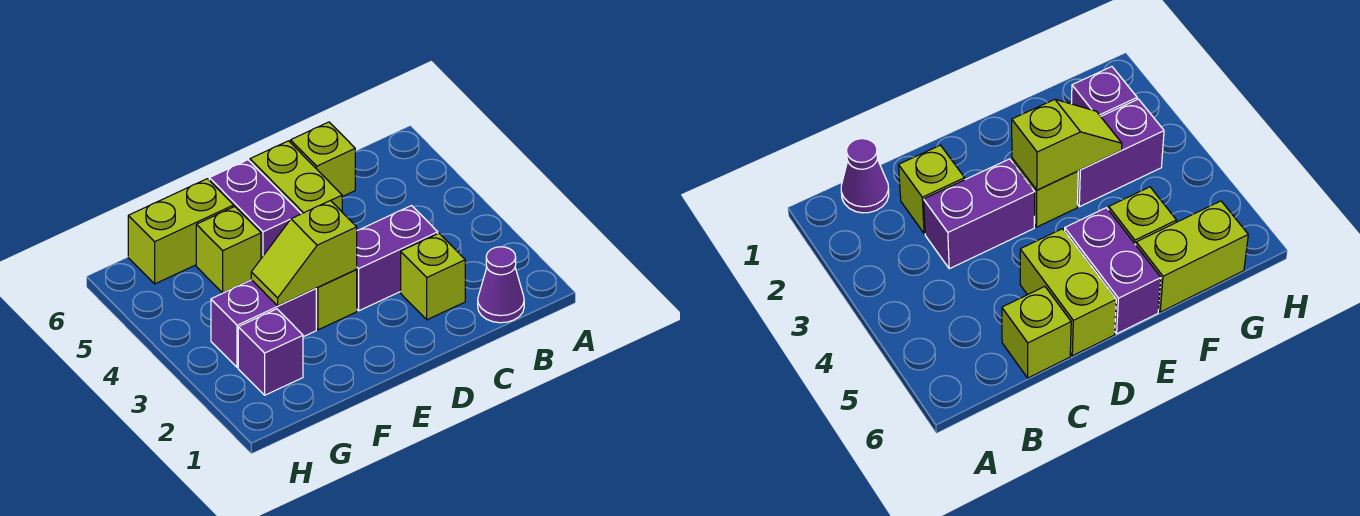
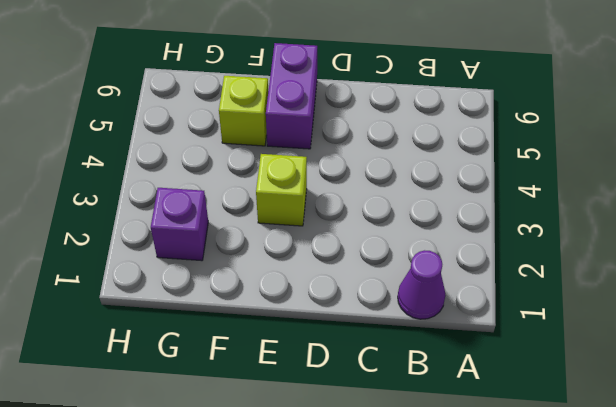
none -> lime 1x1 brick [401,233,465,320]
none -> purple 1x2 brick [357,206,438,311]
none -> lime 1x1 brick [291,122,355,197]

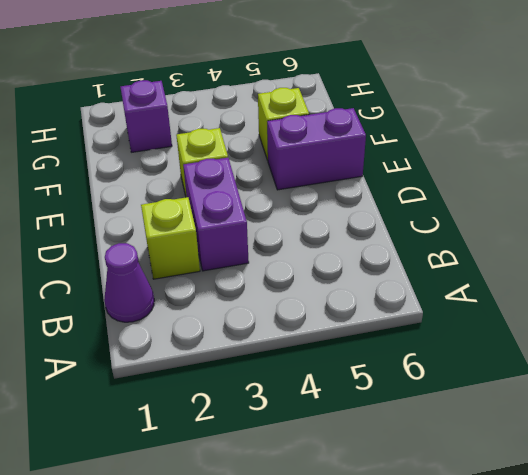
none -> lime 1x1 brick [291,122,355,197]
none -> lime 1x2 brick [250,141,342,214]
none -> purple 1x2 brick [211,280,316,367]

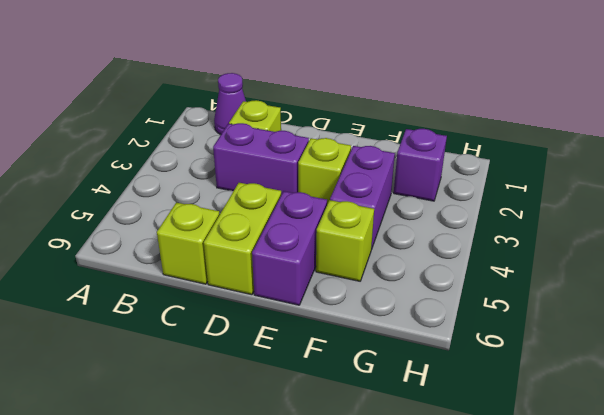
purple 1x2 brick [330,146,395,249] -> purple 1x2 brick turned to [211,280,316,367]
none -> lime 1x2 brick [128,179,234,284]
none -> lime 1x2 slope [251,200,357,306]

